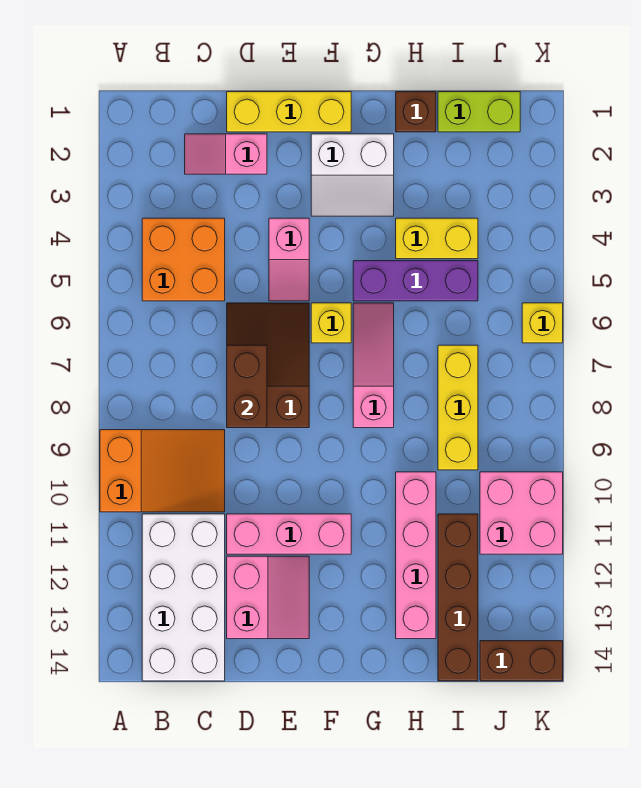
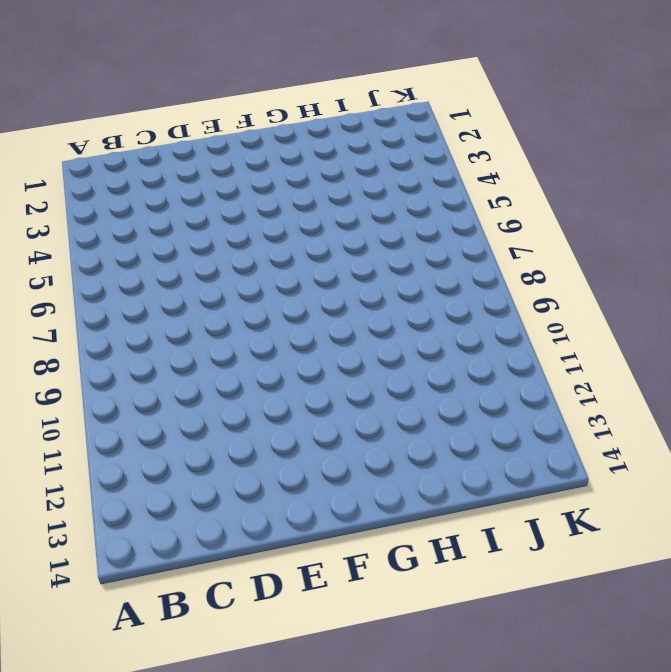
none -> orange 2x3 slope [100,430,225,512]
none -> orange 2x2 brick [142,218,225,301]
none -> white 2x4 brick [142,514,225,681]

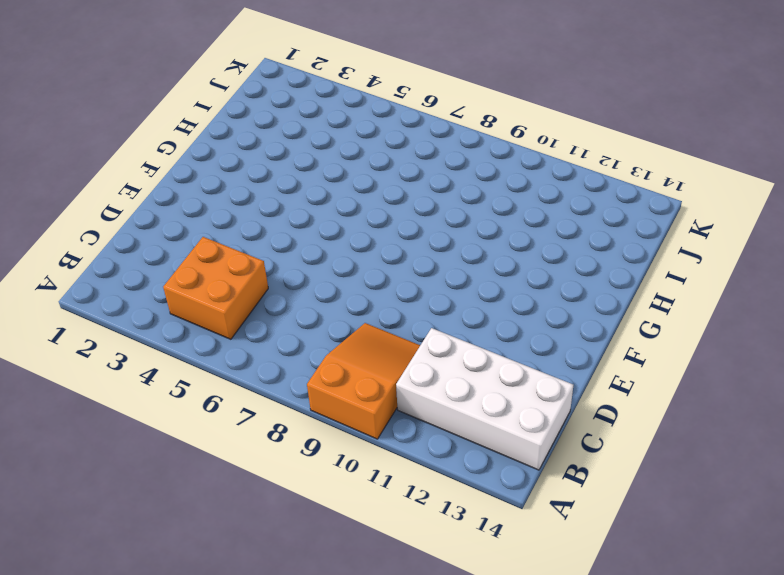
none -> pink 1x2 slope [185,134,267,174]
none -> yellow 1x3 brick [227,92,351,132]
none -> brown 2x3 slope [227,303,309,428]

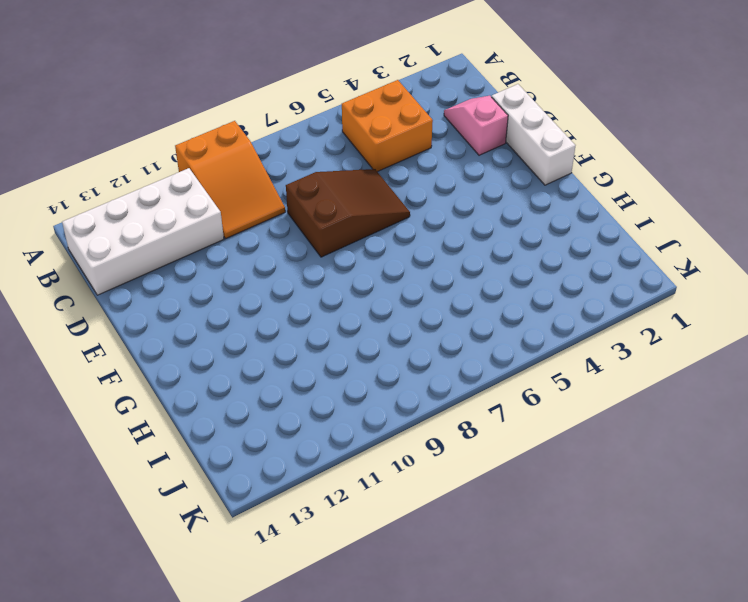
white 1x3 brick [492,84,575,185] -> yellow 1x3 brick [227,92,351,132]
none -> pink 1x3 brick [227,514,351,554]
none -> pink 2x2 slope [227,556,309,639]
none -> pink 1x2 slope [269,218,309,301]

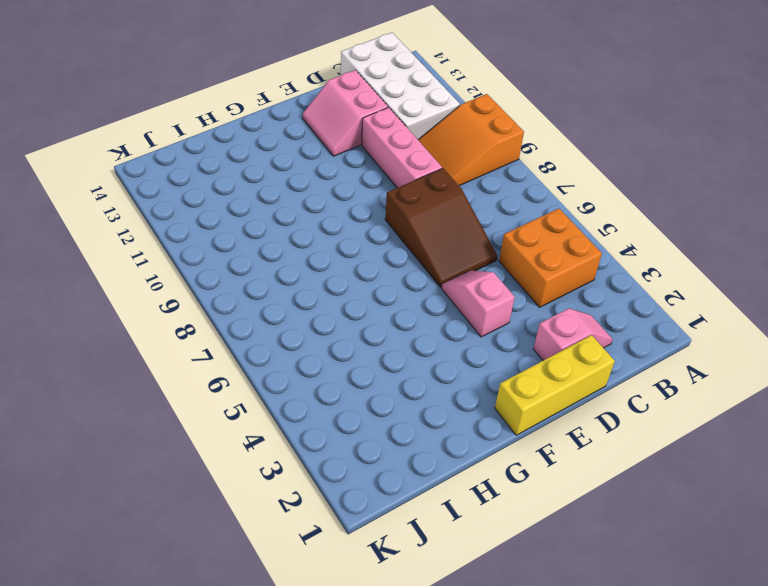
pink 1x3 brick [362,108,442,188] -> pink 1x3 brick turned to [227,514,351,554]
none -> white 2x2 slope [311,134,394,216]
none -> yellow 1x1 brick [311,303,351,343]
none -> purple 1x3 brick [353,261,478,301]

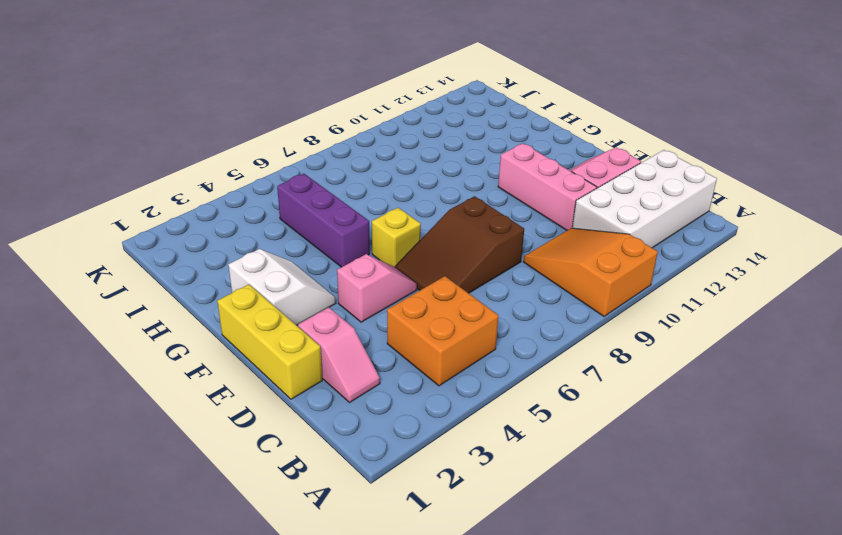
none -> pink 1x3 slope [353,303,394,428]
none -> brown 1x1 brick [396,92,436,132]
none -> yellow 1x2 brick [396,218,478,259]

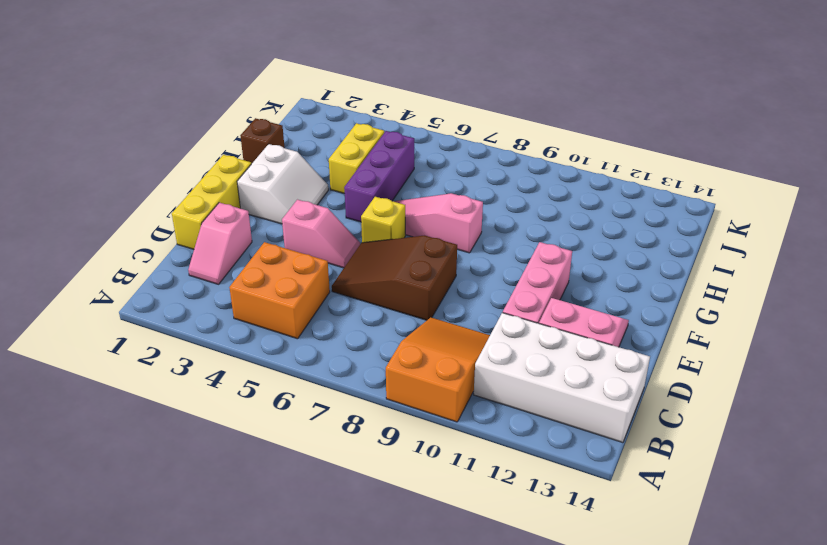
none -> pink 1x4 brick [396,472,436,639]
none -> lime 1x2 brick [438,92,520,132]
none -> yellow 1x3 brick [438,345,478,470]

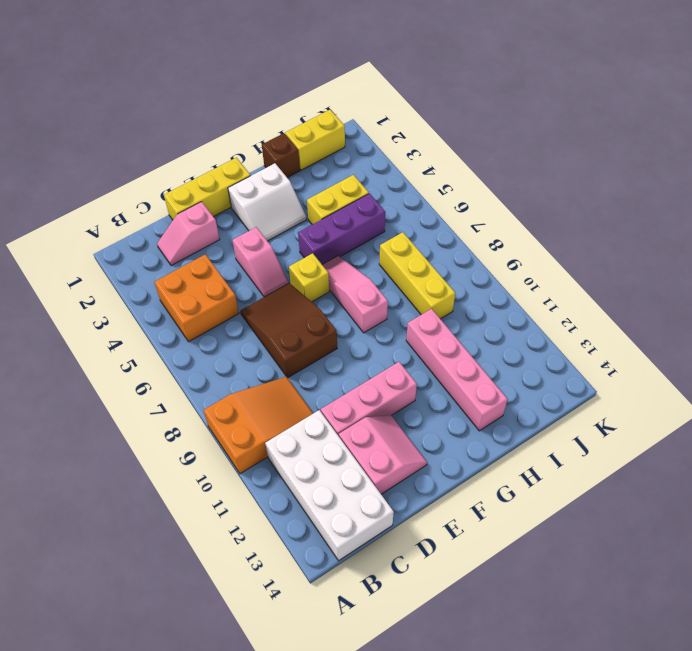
yellow 1x2 brick [285,110,345,170] -> lime 1x2 brick [438,92,520,132]
none -> brown 1x4 brick [438,514,478,681]
none -> pink 2x2 brick [480,472,563,554]
none -> brown 1x2 brick [480,641,563,681]

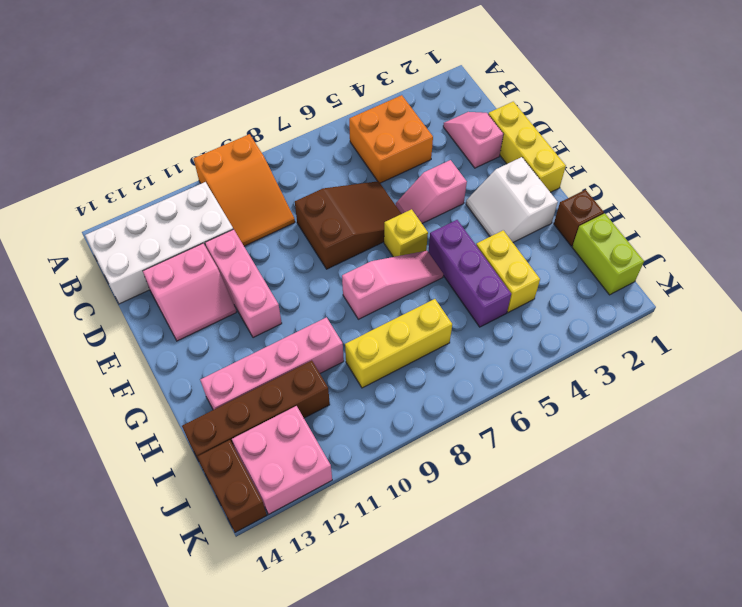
pink 2x2 brick [232,406,332,514] -> pink 2x2 brick moved to [480,472,563,554]
none -> yellow 1x1 brick [522,303,563,343]
none -> brown 1x2 brick [227,345,267,428]

